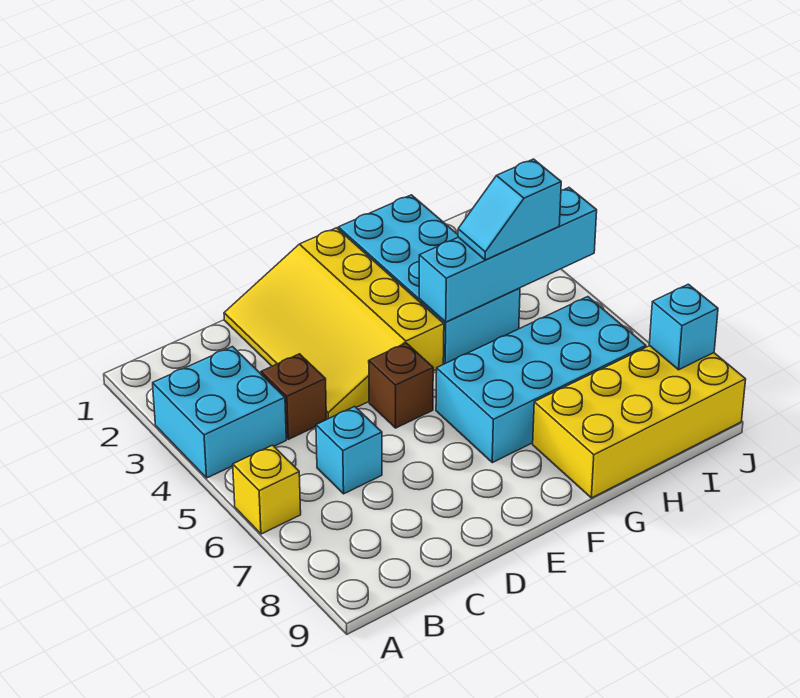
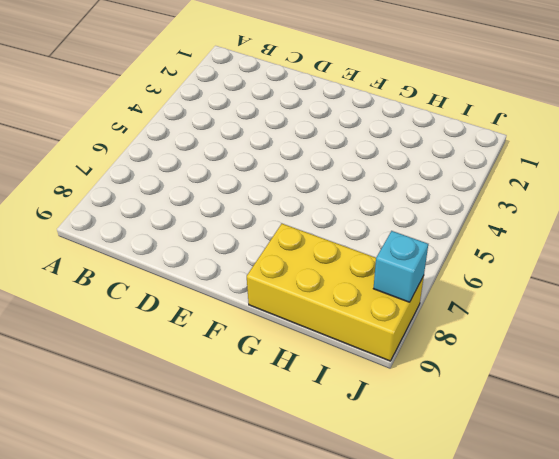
none -> cyan 2x2 brick [153,347,286,478]
none -> yellow 1x1 brick [233,445,301,534]
none -> brown 1x1 brick [261,354,326,439]

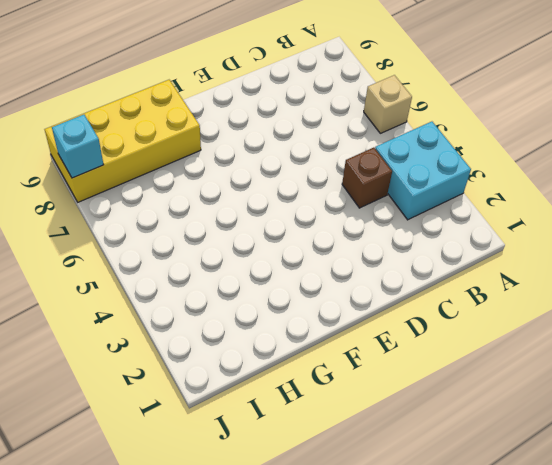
tan 1x1 brick [364,75,412,133] -> yellow 1x1 brick [233,445,301,534]
none -> cyan 1x1 brick [316,407,382,494]
none -> yellow 3x4 slope [224,228,444,419]
none -> brown 1x1 brick [369,343,433,428]

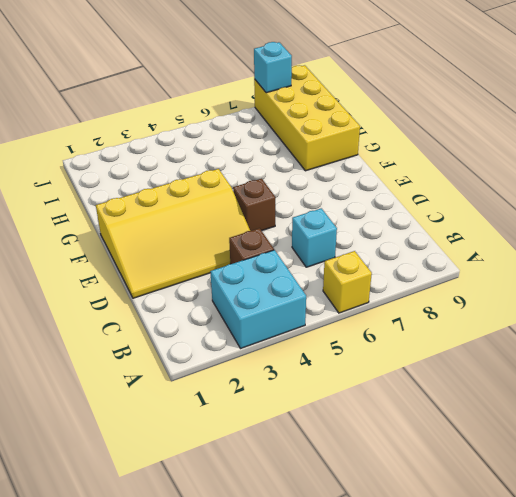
none -> cyan 2x4 brick [436,297,646,463]
none -> cyan 2x4 brick [338,195,520,364]
none -> cyan 1x4 brick [419,188,597,322]

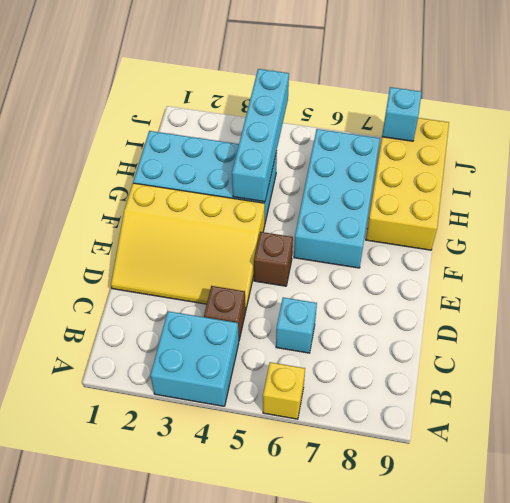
none -> cyan 1x2 slope [458,159,561,260]

